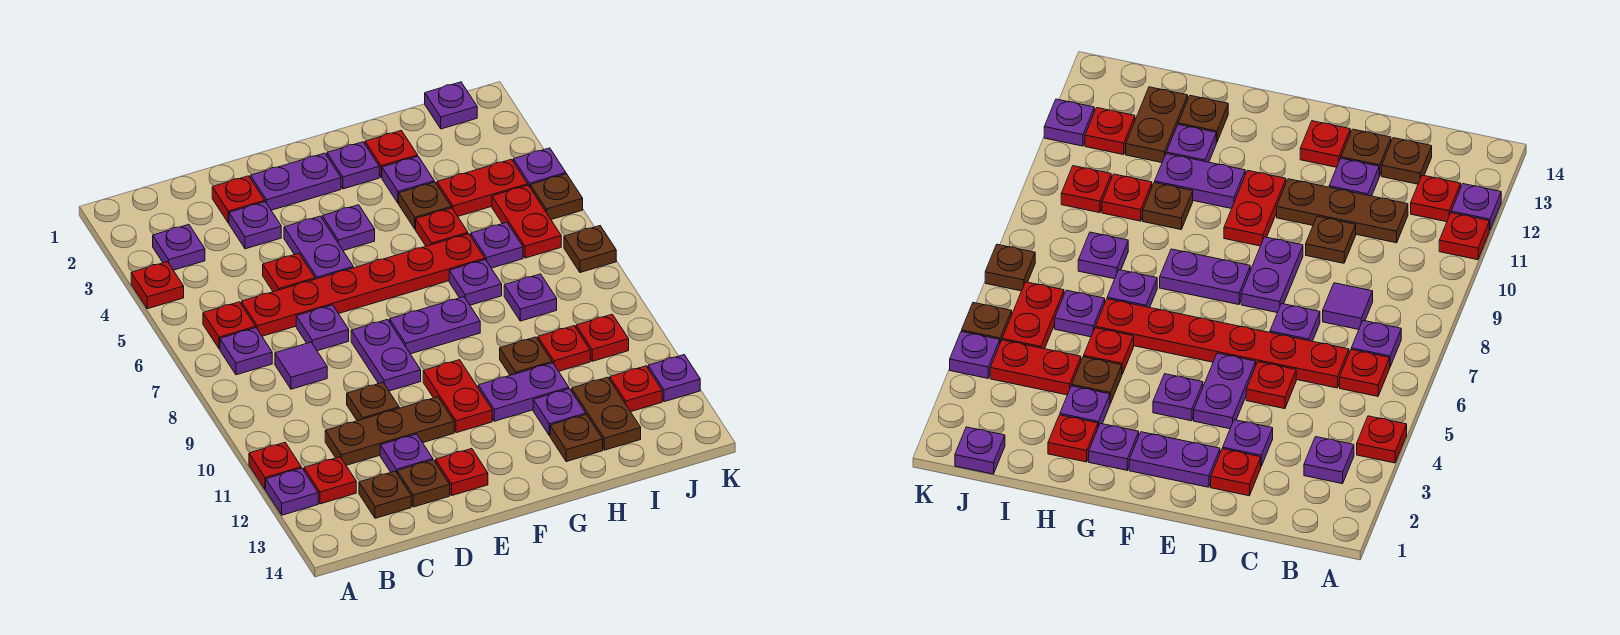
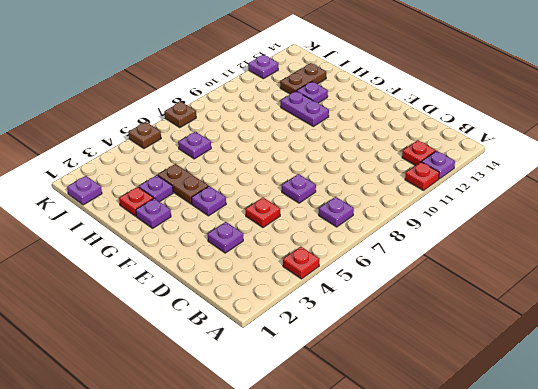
brown 1x2 plate [158,164,208,204] -> brown 1x1 plate [399,182,451,229]
none -> purple 1x1 plate [153,224,205,270]
none -> red 1x1 plate [203,302,256,349]
none -> red 1x6 plate [241,234,485,336]
none -> purple 1x1 tile [275,342,327,389]

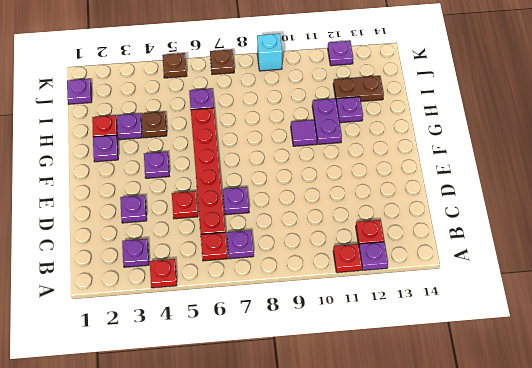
purple 1x1 tile [291,120,317,146] -> purple 1x1 tile moved to [275,342,327,389]
cyan 1x1 brick [257,34,282,71] -> none
none -> brown 1x3 plate [325,397,454,465]
none -> brown 1x1 plate [359,471,411,518]
none -> red 1x1 plate [212,176,265,223]
none -> brown 1x1 plate [347,383,399,421]

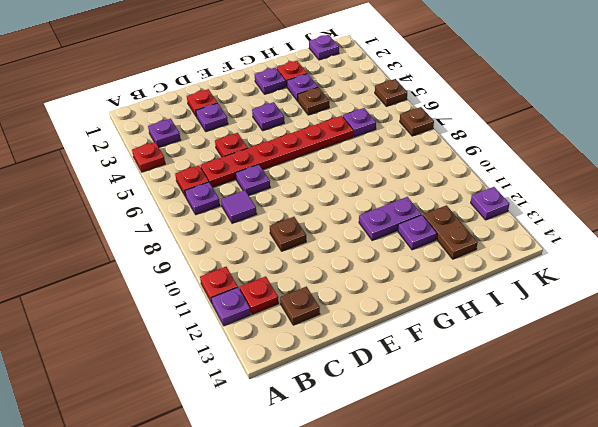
none -> brown 1x3 plate [325,397,454,465]
none -> purple 1x1 plate [380,434,433,473]
none -> brown 1x1 plate [397,460,450,507]
none -> purple 1x2 plate [250,153,341,210]

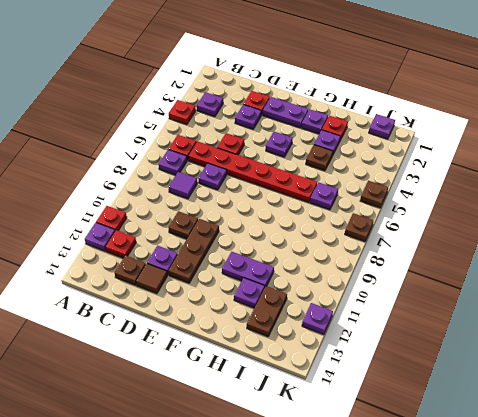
brown 1x1 tile [136,263,167,294] -> brown 1x1 plate [397,460,450,507]
brown 1x3 plate [168,219,219,283] -> brown 1x3 plate turned to [325,397,454,465]
none -> purple 1x2 plate [284,216,353,279]
none -> purple 1x2 plate [351,319,421,391]
none -> red 1x1 plate [436,449,488,495]
none -> purple 1x2 plate [390,297,480,354]

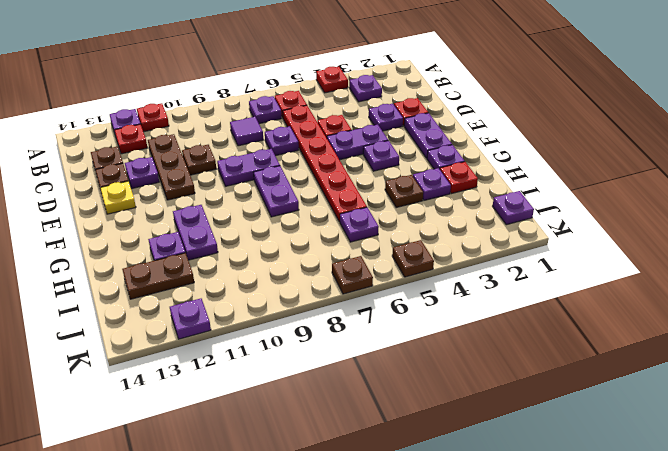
yellow 1x1 plate [100,181,136,214] -> red 1x1 plate [436,449,488,495]
none -> red 1x2 plate [423,360,492,433]
none -> red 1x1 plate [416,208,468,246]
none -> purple 1x1 plate [449,260,502,305]
none -> brown 1x1 plate [500,337,552,375]

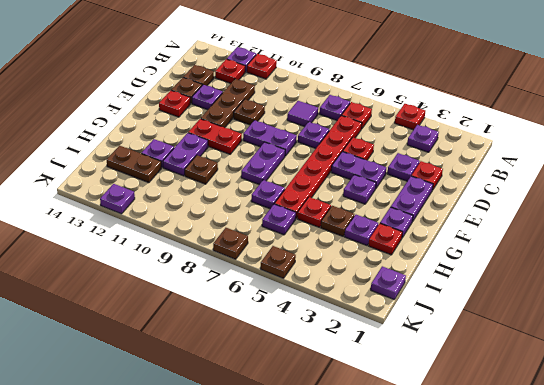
none -> brown 1x1 plate [550,414,603,462]
none -> red 1x2 plate [437,159,528,216]
none -> purple 1x1 plate [504,274,557,321]
none -> red 1x1 plate [538,326,590,371]

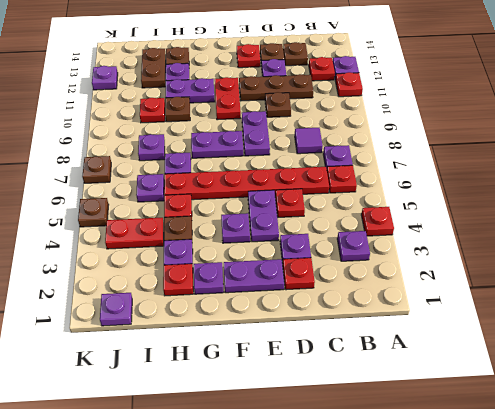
none -> purple 1x1 plate [296,305,349,351]
none -> red 1x2 plate [492,185,561,258]
none -> red 1x1 plate [576,314,629,361]
none -> red 1x1 plate [610,366,662,412]

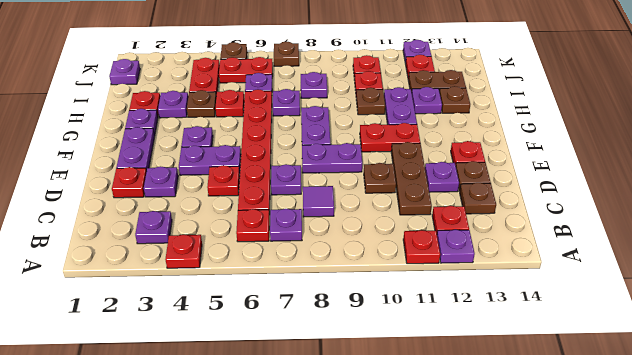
none -> purple 1x1 plate [513,148,566,187]

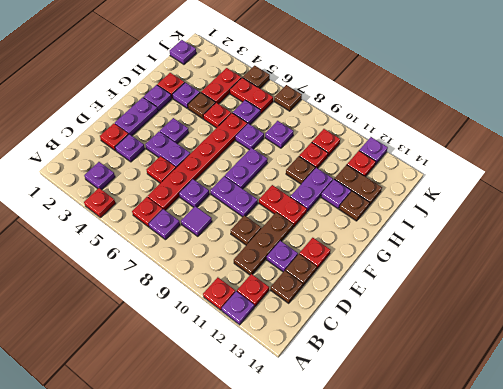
none -> purple 1x1 plate [513,148,566,187]

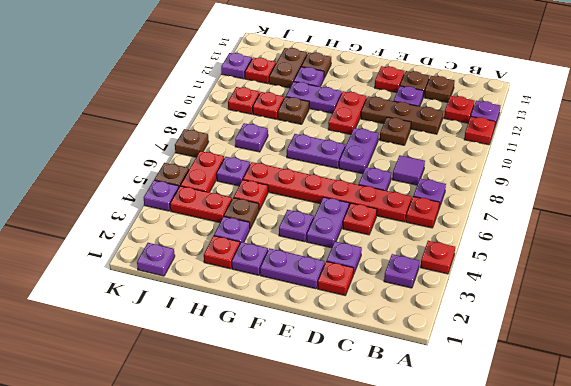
none -> purple 1x1 plate [449,260,502,305]

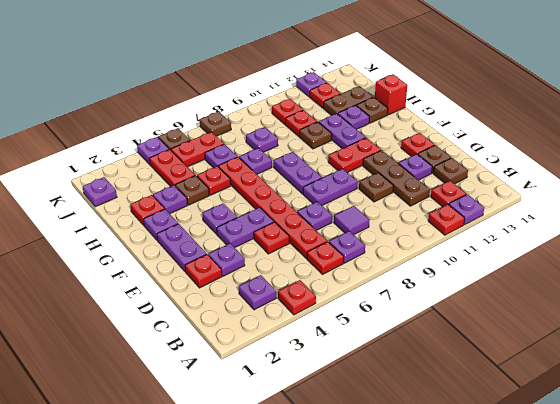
red 1x1 brick [375,74,407,115] -> none

